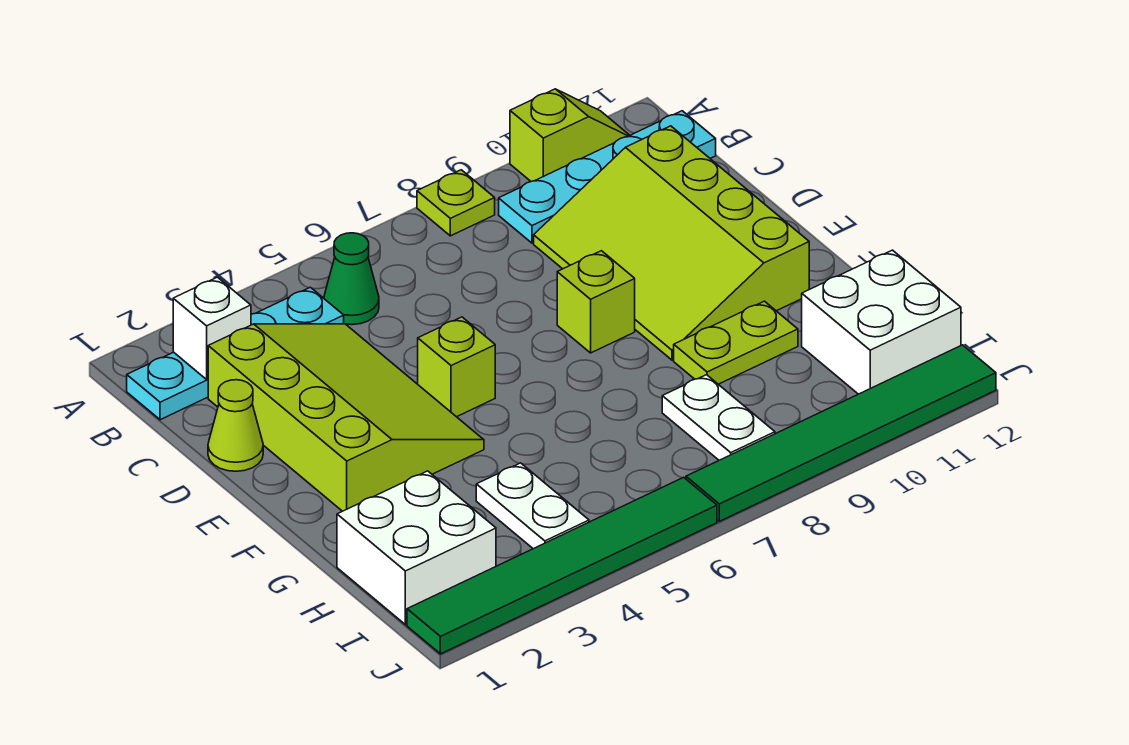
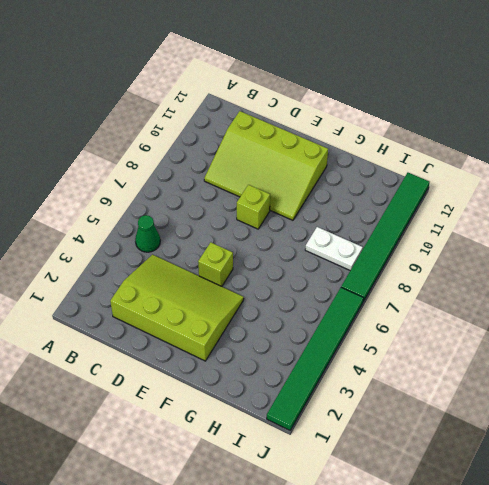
none -> lime 1x1 plate [417,170,495,236]
none -> lime 1x2 slope [510,89,630,181]
none -> cyan 1x4 plate [127,287,344,420]

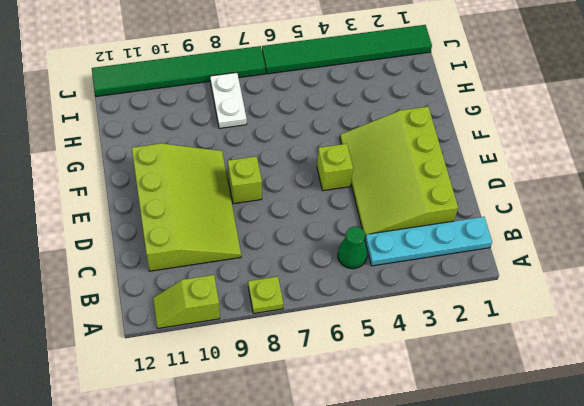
none -> cyan 1x4 plate [499,111,716,243]
none -> lime 1x1 cone [208,380,263,471]
none -> lime 1x2 plate [674,301,798,384]

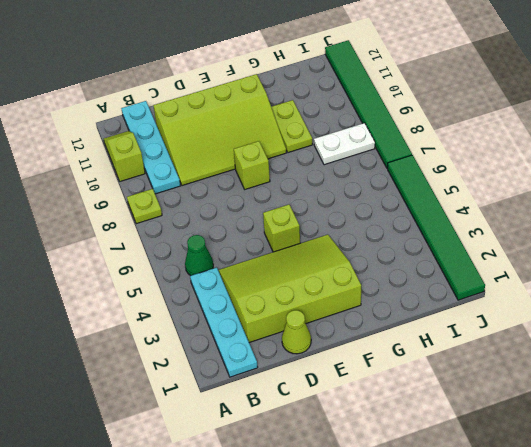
none -> white 2x2 brick [337,471,496,625]
none -> white 1x2 plate [476,463,589,549]
none -> white 2x2 brick [802,250,961,394]

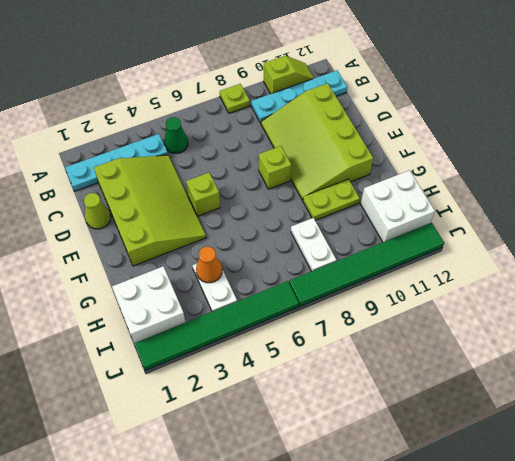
orange 1x1 cone [196,246,222,283] -> none
none -> white 1x1 brick [173,277,251,379]

